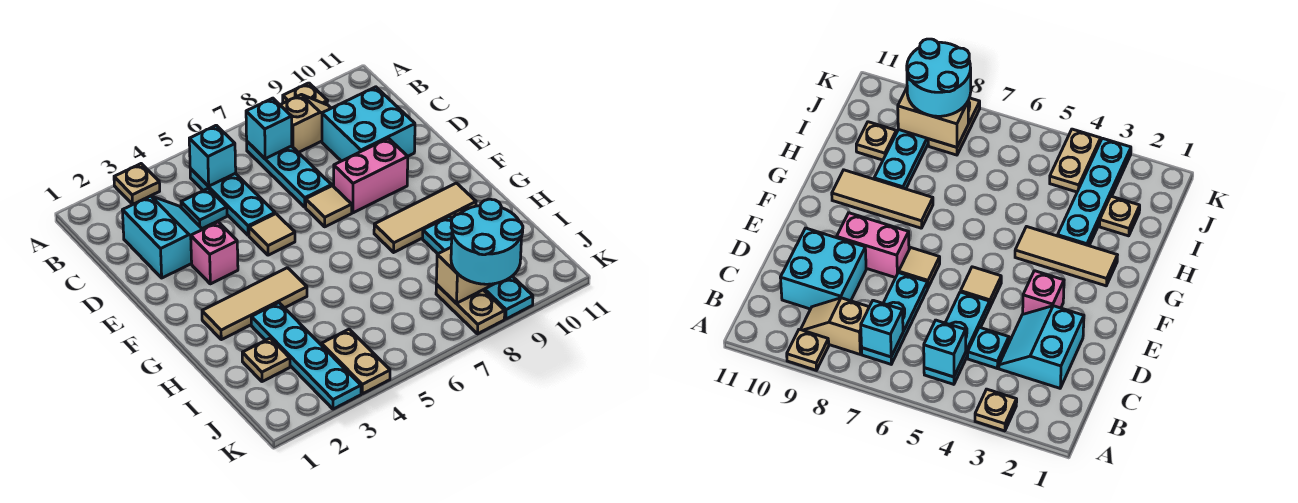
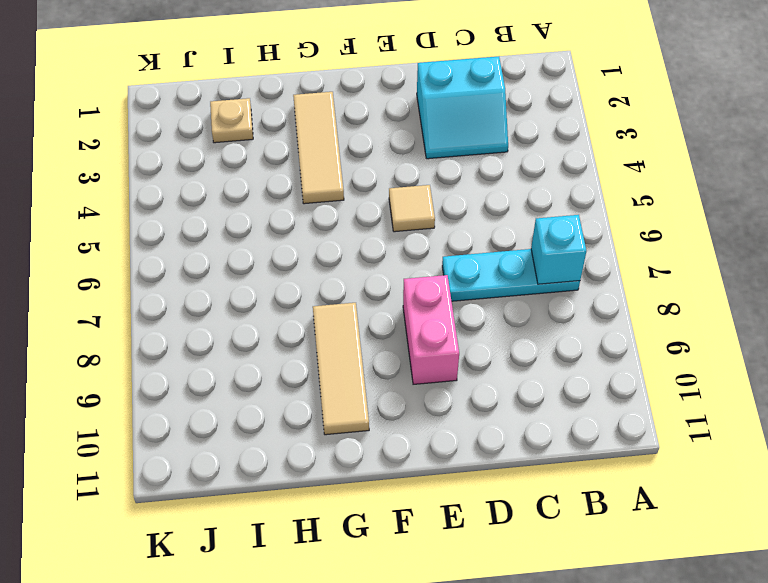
none -> tan 1x1 plate [114,164,160,205]
none -> tan 1x1 plate [283,83,328,105]
none -> cyan 1x3 plate [190,169,275,235]

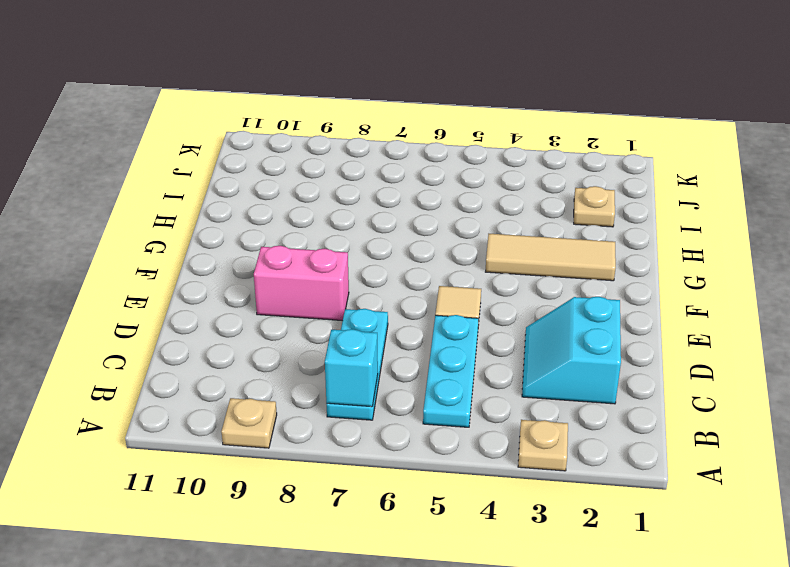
none -> tan 1x2 slope [280,95,331,153]
none -> cyan 1x1 plate [181,189,227,229]
none -> cyan 2x2 brick [322,87,415,161]

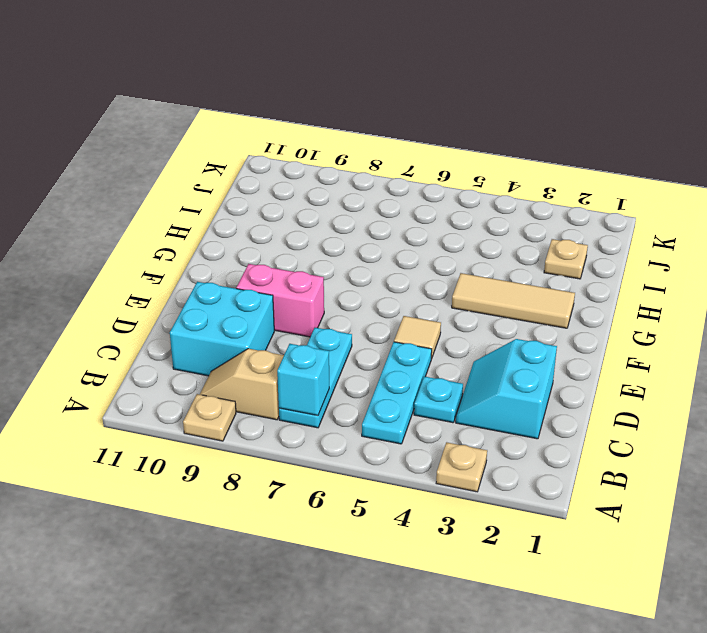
none -> pink 1x1 brick [191,222,238,284]
none -> tan 1x1 tile [306,186,352,227]
none -> tan 1x3 tile [374,183,476,252]

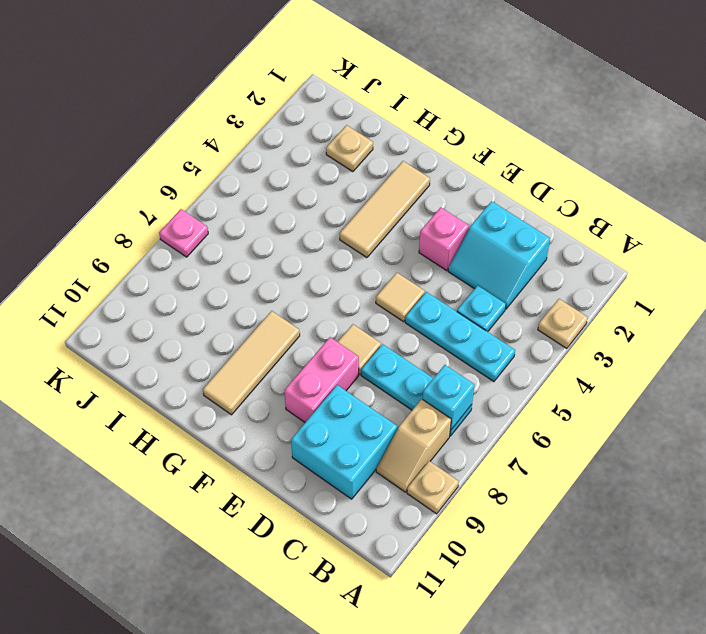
pink 1x1 plate [159,209,208,257] -> none
none -> cyan 1x4 plate [251,303,361,409]
none -> cyan 1x4 plate [423,217,533,319]
none -> tan 1x1 plate [856,122,896,160]

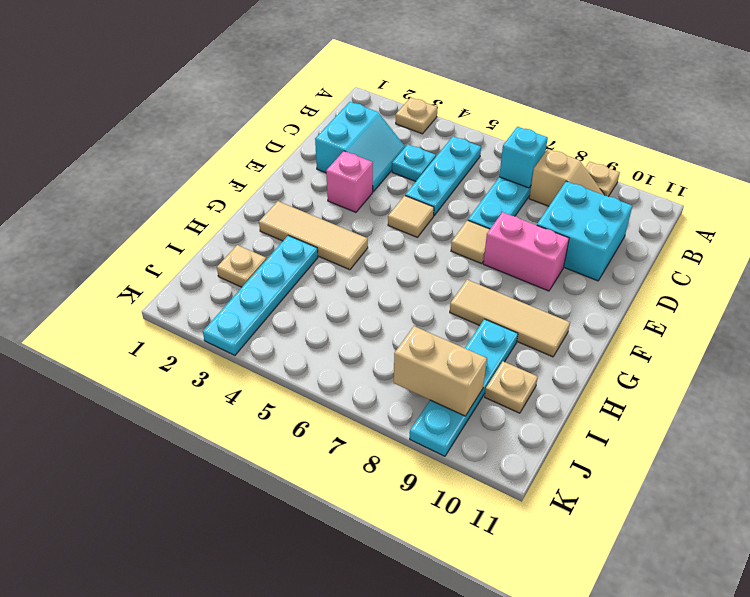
none -> tan 1x2 plate [321,329,390,394]
none -> tan 1x2 plate [436,285,505,334]
none -> cyan 1x1 brick [189,125,236,186]

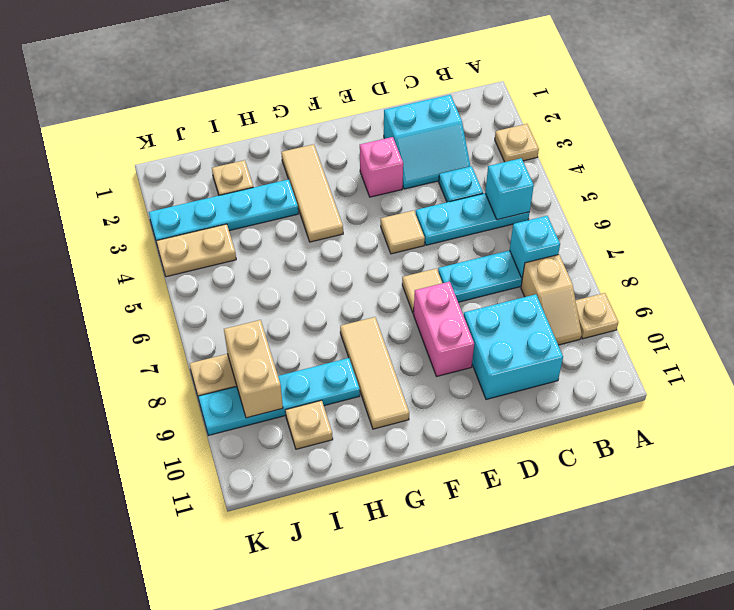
none -> cyan 2x2 round brick [451,199,523,284]

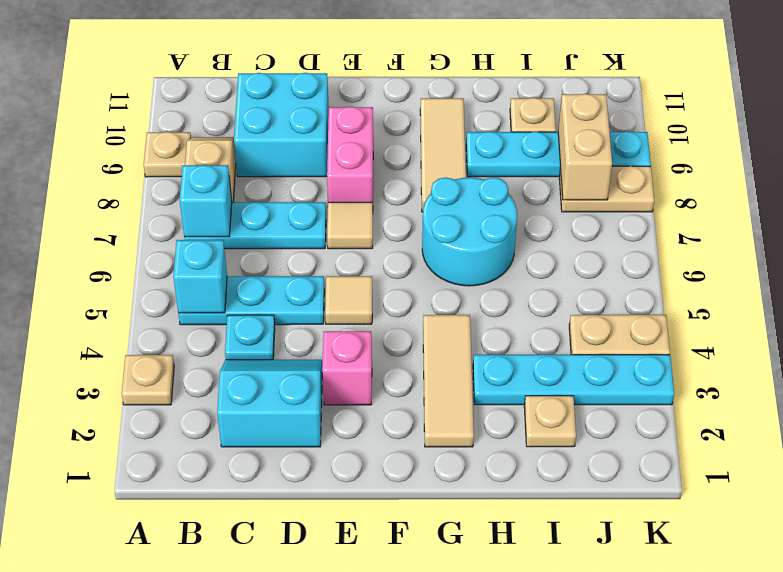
cyan 2x2 round brick [422,177,517,286] -> cyan 2x2 round brick moved to [451,199,523,284]

